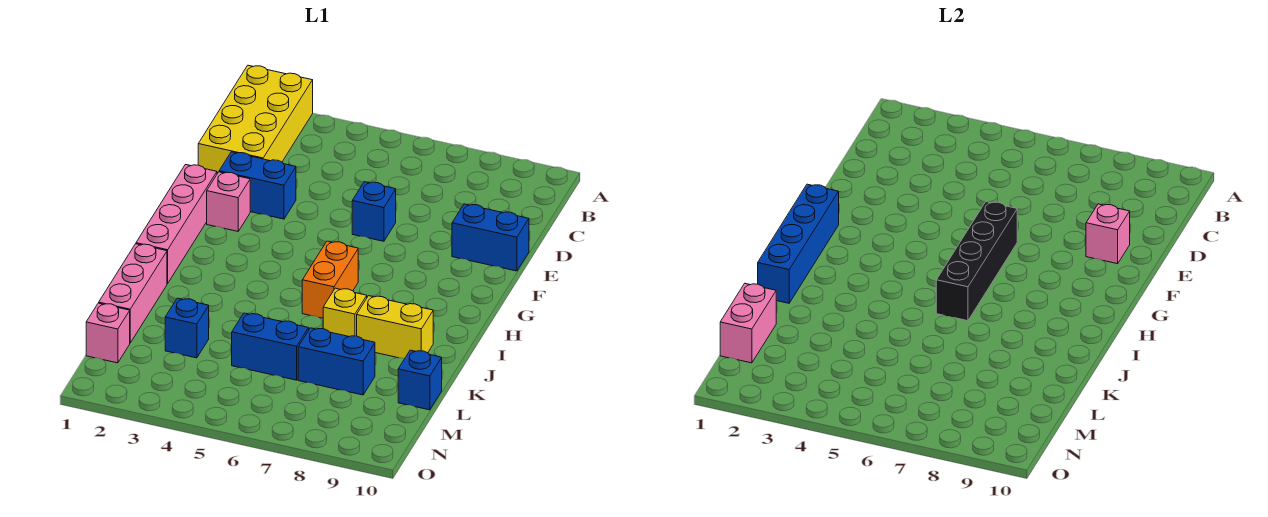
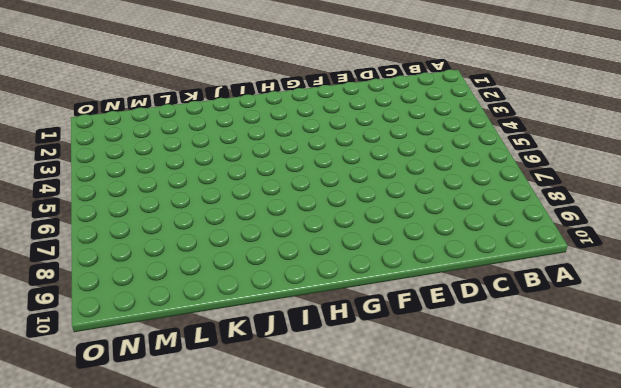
none -> yellow 2x4 brick [198,65,313,174]
none -> blue 1x2 brick [219,152,296,219]
none -> blue 1x1 brick [352,182,396,241]

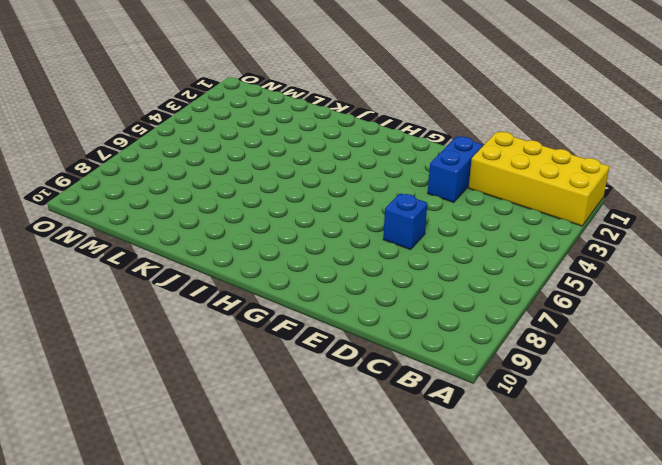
none -> blue 1x2 brick [452,204,529,271]
none -> pink 1x4 brick [136,165,217,284]
none -> pink 1x1 brick [207,172,250,231]

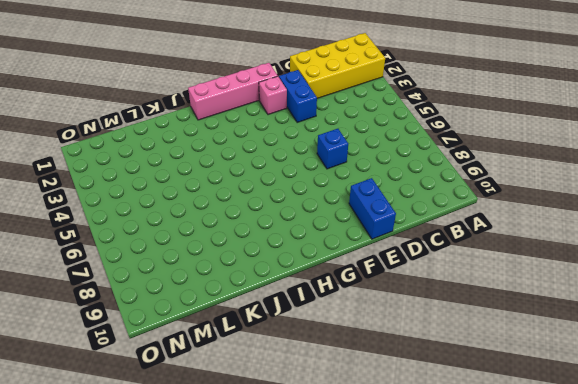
none -> orange 1x2 brick [302,241,358,318]
none -> pink 1x3 brick [99,244,167,343]
none -> yellow 1x1 brick [323,288,367,337]

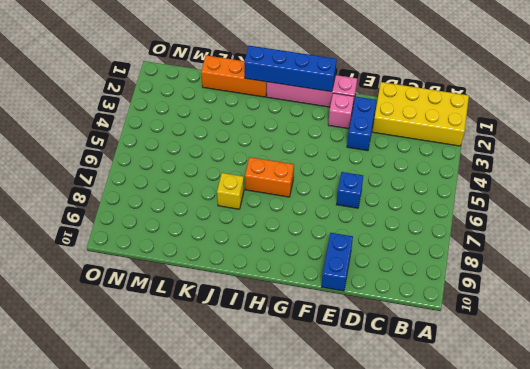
orange 1x3 brick [201,55,267,97] -> pink 1x3 brick [99,244,167,343]
none -> yellow 1x2 brick [357,296,433,359]
none -> blue 1x1 brick [165,298,209,358]
none -> blue 1x2 brick [232,313,309,380]

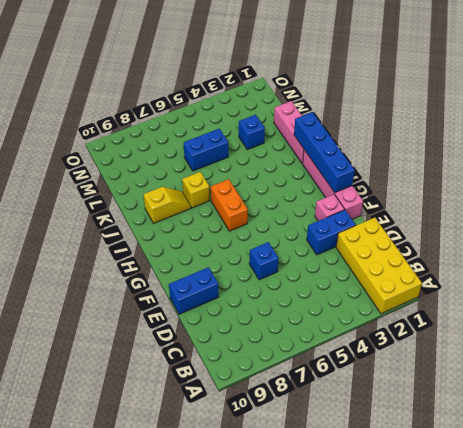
yellow 1x2 slope [143,187,191,224] -> yellow 1x2 brick [357,296,433,359]
none -> blue 1x2 brick [298,328,375,395]
none -> blue 1x1 brick [398,350,442,410]
none -> pink 1x1 brick [86,303,130,363]

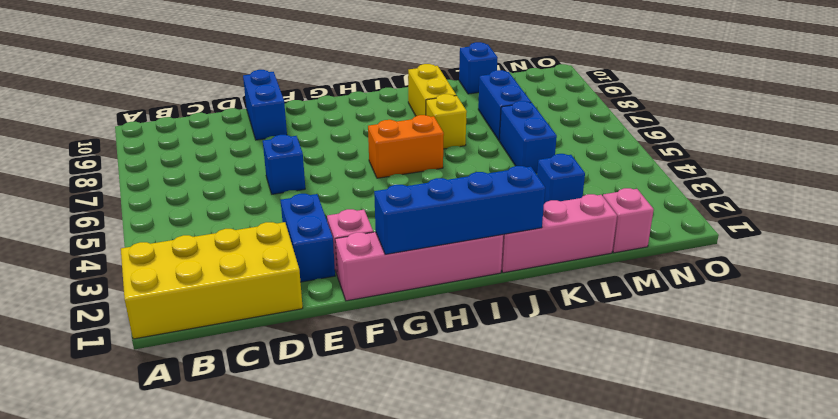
none -> pink 1x1 brick [1086,204,1130,264]
none -> black 1x4 brick [936,202,1017,321]
none -> pink 1x2 brick [720,284,776,363]

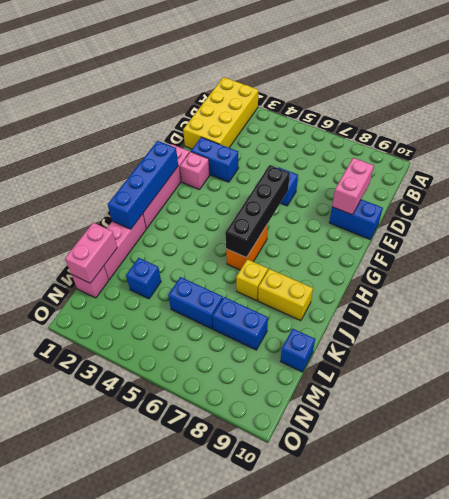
pink 1x2 brick [332,158,374,215] -> pink 1x1 brick [1086,204,1130,264]

